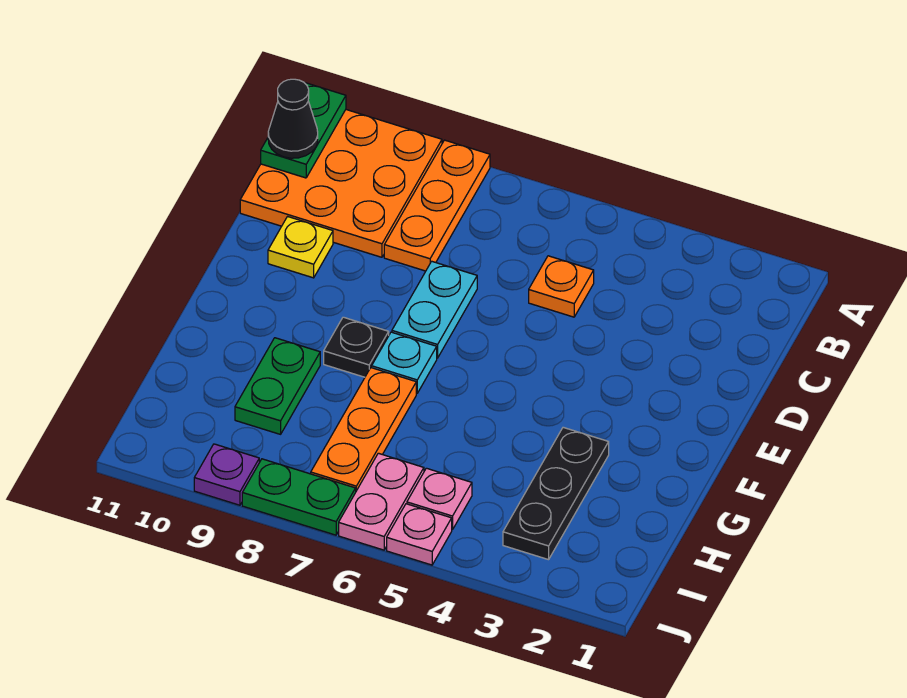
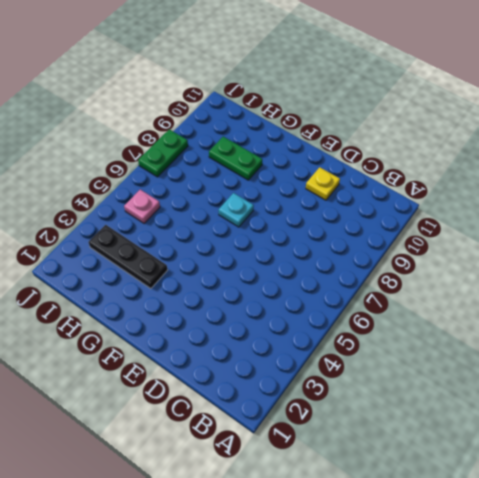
none -> orange 1x3 plate [384,140,490,271]
none -> orange 3x3 plate [240,110,442,257]
none -> orange 1x1 plate [529,256,594,317]

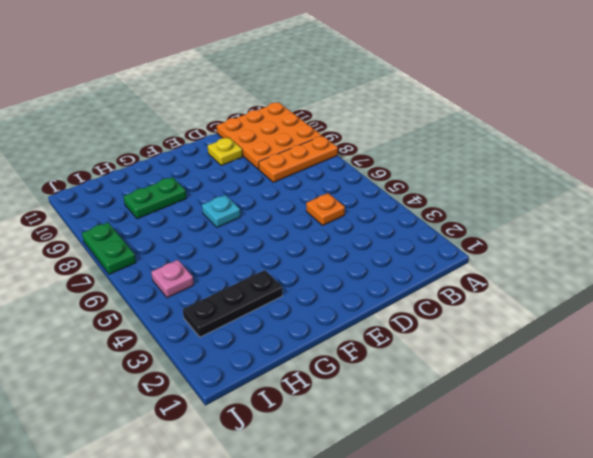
none -> cyan 1x2 plate [392,261,477,358]
none -> black 1x1 plate [324,317,389,377]
none -> orange 1x3 plate [311,368,416,491]

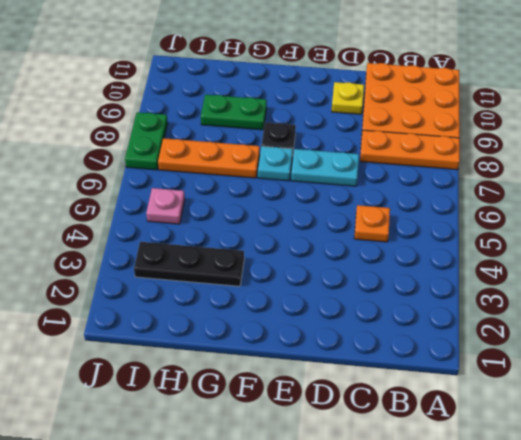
none -> pink 1x2 plate [339,453,424,550]
none -> pink 1x1 plate [387,504,452,565]
none -> purple 1x1 plate [194,444,259,505]

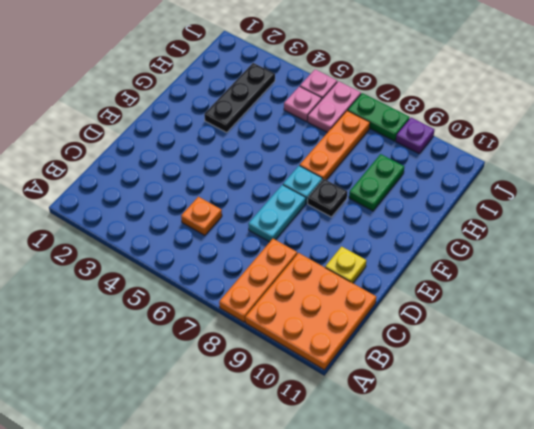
none -> green 1x2 plate [261,82,346,178]
none -> black 1x1 cone [268,79,318,158]

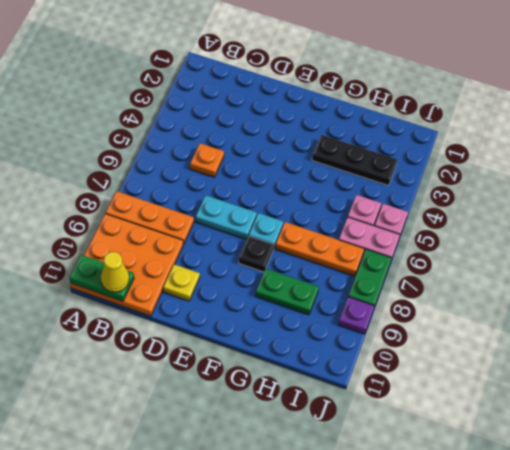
yellow 1x1 cone [101,252,129,292] -> black 1x1 cone [268,79,318,158]

